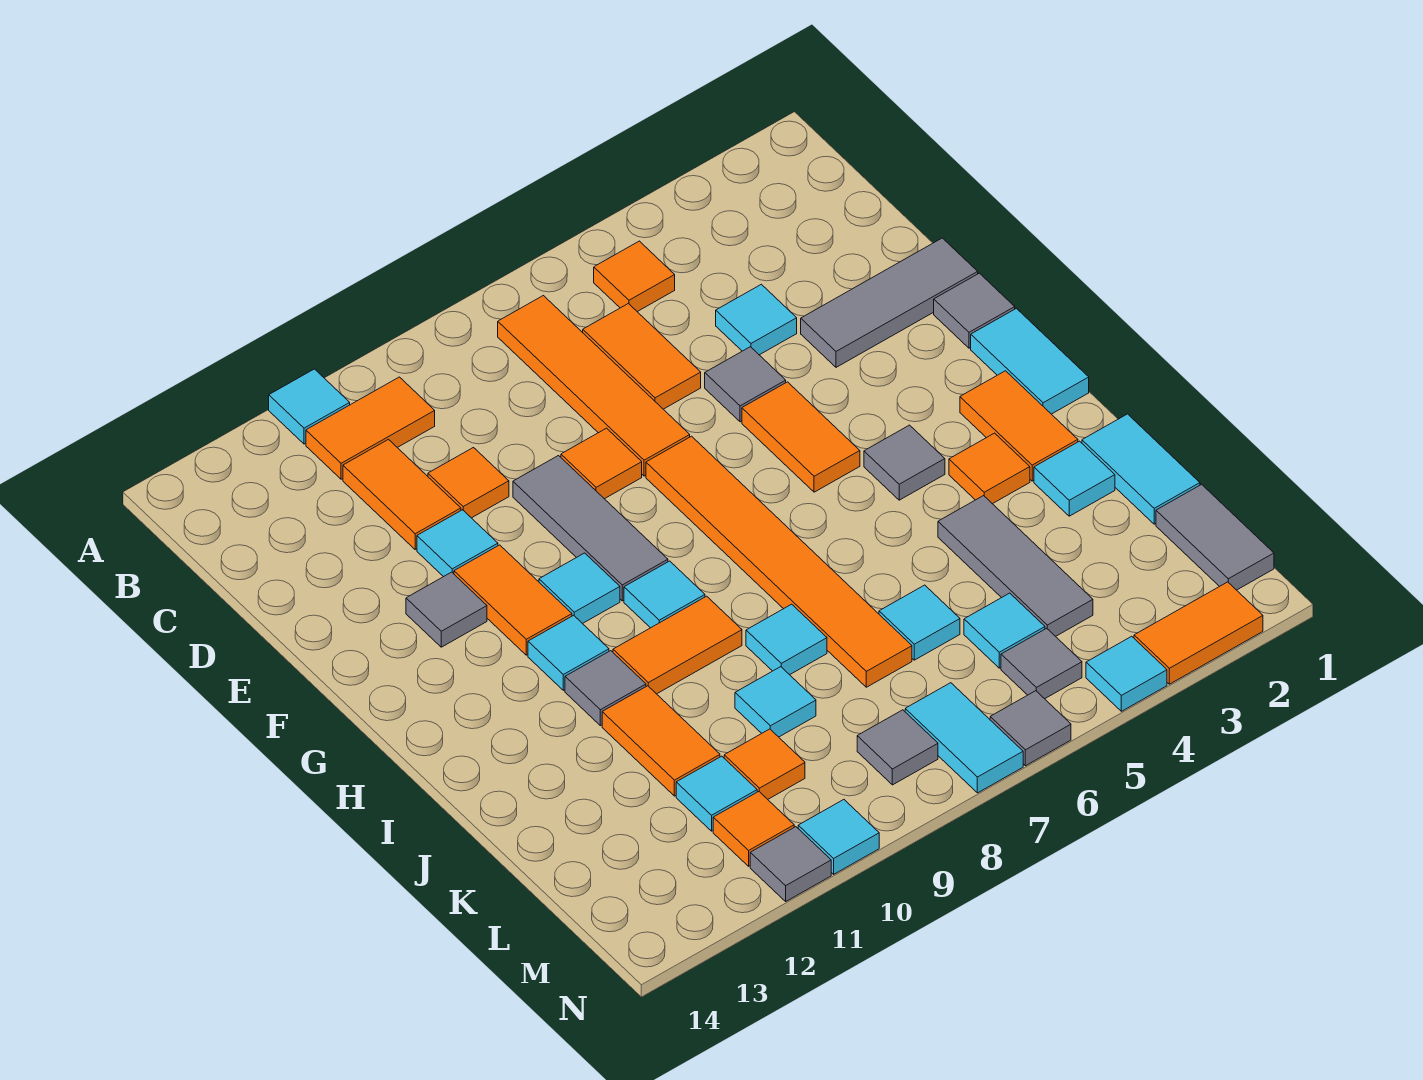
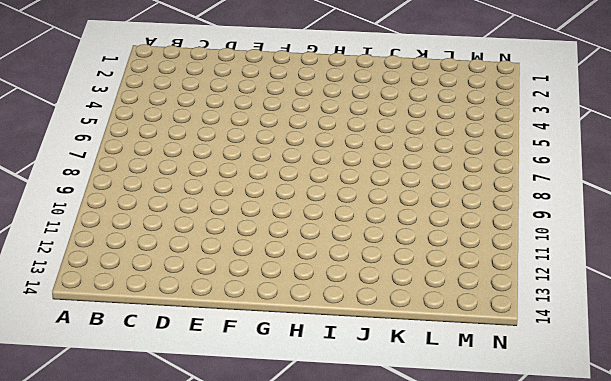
none -> cyan 1x1 tile [269,369,350,444]
none -> orange 1x1 tile [594,241,675,312]
none -> orange 1x4 tile [498,296,690,476]
none -> orange 1x2 tile [306,377,435,479]

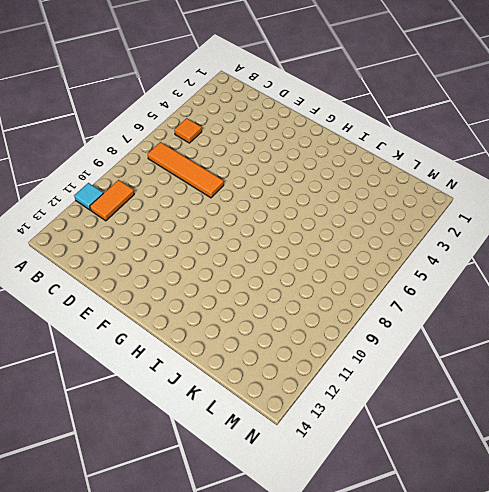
none -> orange 1x2 tile [583,304,701,409]
none -> orange 1x2 tile [343,440,461,549]
none -> cyan 1x1 tile [716,284,797,355]
none -> orange 1x1 tile [428,448,509,518]

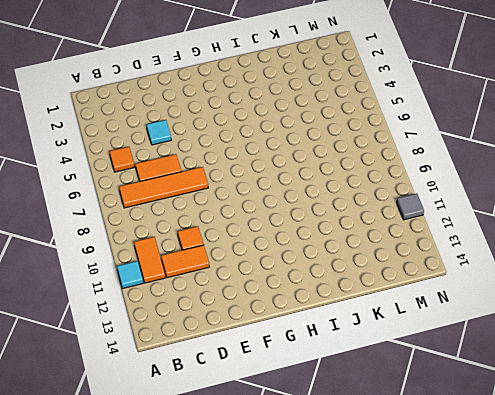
none -> grey 1x3 tile [801,238,978,367]
none -> grey 1x1 tile [705,347,786,422]
none -> orange 1x1 tile [561,428,642,499]
none -> grey 1x3 tile [513,456,668,601]

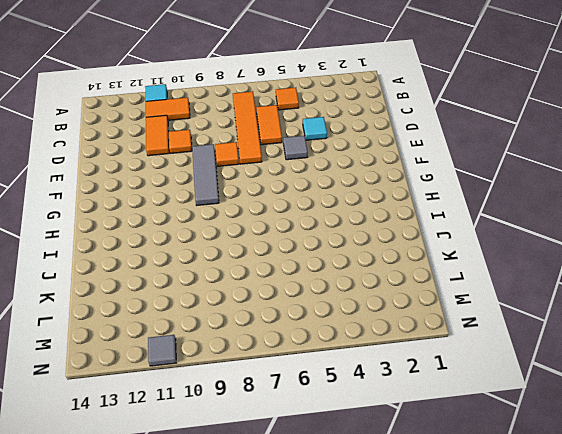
none -> grey 1x3 tile [801,238,978,367]
none -> cyan 1x1 tile [417,510,498,577]
none -> grey 1x1 tile [934,273,1015,348]
none -> orange 1x2 tile [742,382,860,492]

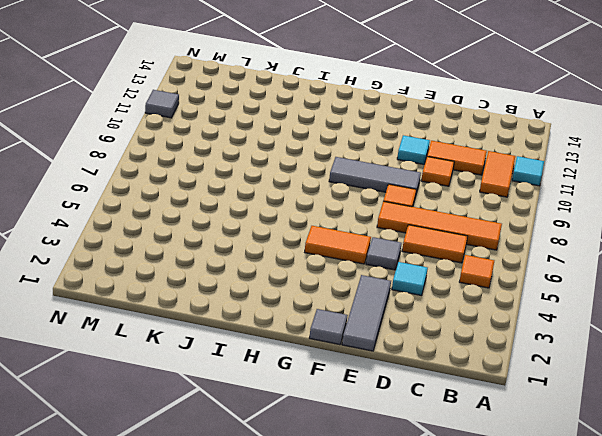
none -> orange 1x6 tile [646,436,912,687]
none -> orange 1x2 tile [454,545,572,655]
none -> grey 1x1 tile [406,572,487,647]
none -> cyan 1x2 tile [971,308,1089,414]

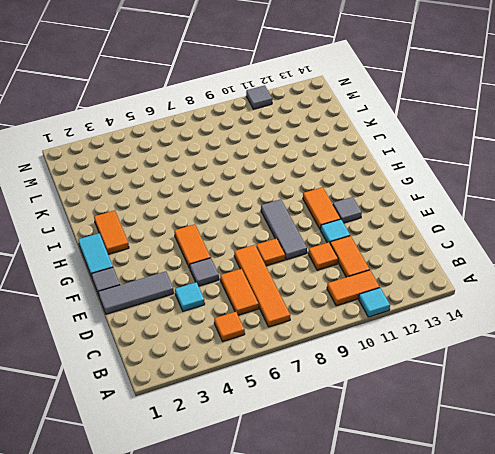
none -> orange 1x6 tile [646,436,912,687]
none -> cyan 1x1 tile [539,553,620,624]
none -> grey 1x1 tile [864,425,945,500]
none -> cyan 1x1 tile [624,561,705,628]

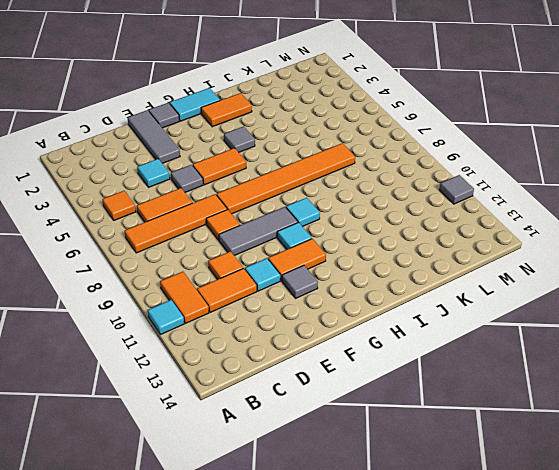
none -> cyan 1x1 tile [528,615,609,690]
none -> orange 1x1 tile [949,433,1030,504]
none -> orange 1x2 tile [613,596,742,694]
none -> grey 1x1 tile [565,651,646,726]

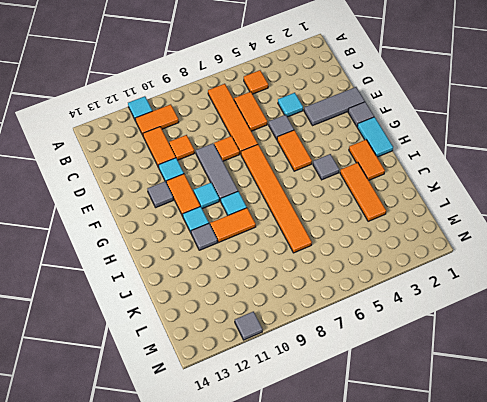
orange 1x3 tile [340,163,386,221] -> orange 1x1 tile [949,433,1030,504]
none -> cyan 1x2 tile [1082,414,1200,524]
none -> cyan 1x1 tile [1034,441,1115,516]
none -> grey 1x3 tile [938,496,1093,636]
none -> cyan 1x1 tile [746,604,827,675]

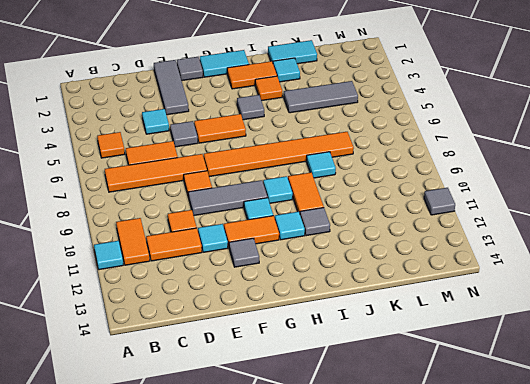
none -> orange 1x2 tile [602,686,720,796]
none -> cyan 1x1 tile [879,585,960,660]
none -> cyan 1x1 tile [735,667,816,737]
none -> grey 1x2 tile [1156,484,1274,590]

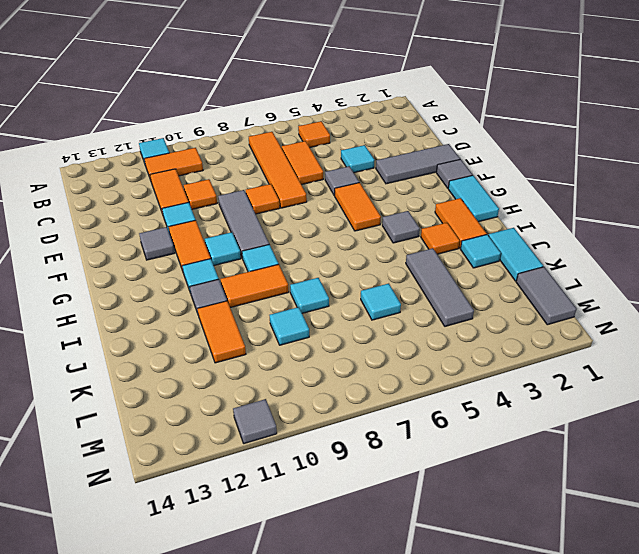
none -> orange 1x6 tile [646,436,912,687]
none -> cyan 1x1 tile [964,593,1045,668]
none -> orange 1x1 tile [724,729,805,799]
none -> cyan 1x1 tile [676,756,757,831]

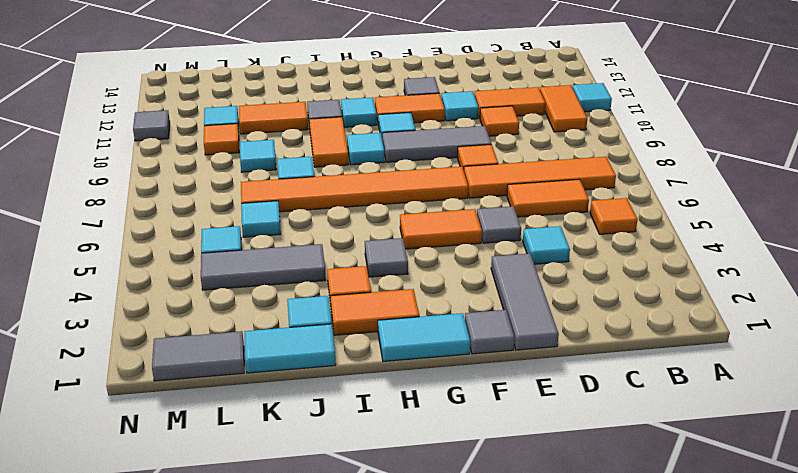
none -> grey 1x1 tile [1001,628,1082,699]
none -> cyan 1x2 tile [905,683,1023,793]
none -> grey 1x1 tile [857,710,938,785]
none -> orange 1x1 tile [713,792,794,866]

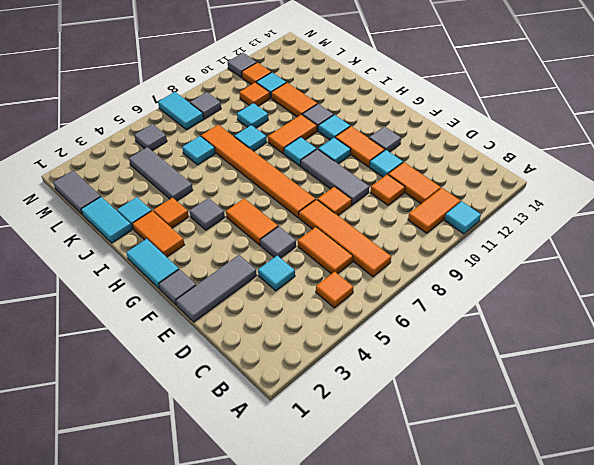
none -> cyan 1x1 tile [964,593,1045,668]
none -> orange 1x2 tile [1134,582,1263,684]
none -> cyan 1x1 tile [1086,636,1167,711]
none -> grey 1x1 tile [990,691,1071,766]

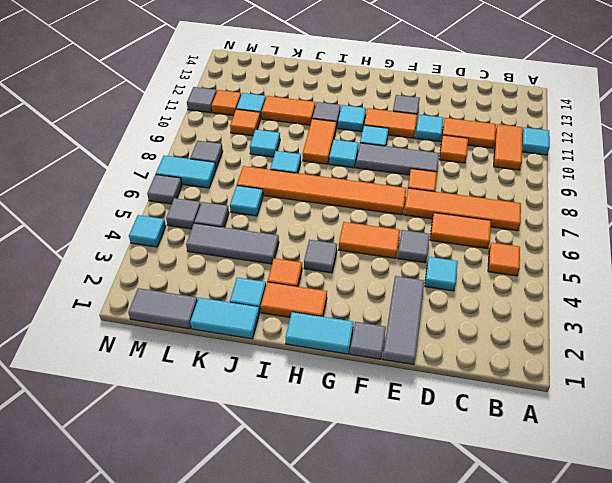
grey 1x1 tile [194,202,229,227] -> cyan 1x1 tile [964,593,1045,668]
none -> orange 1x2 tile [1134,582,1263,684]
none -> cyan 1x1 tile [798,800,879,874]

